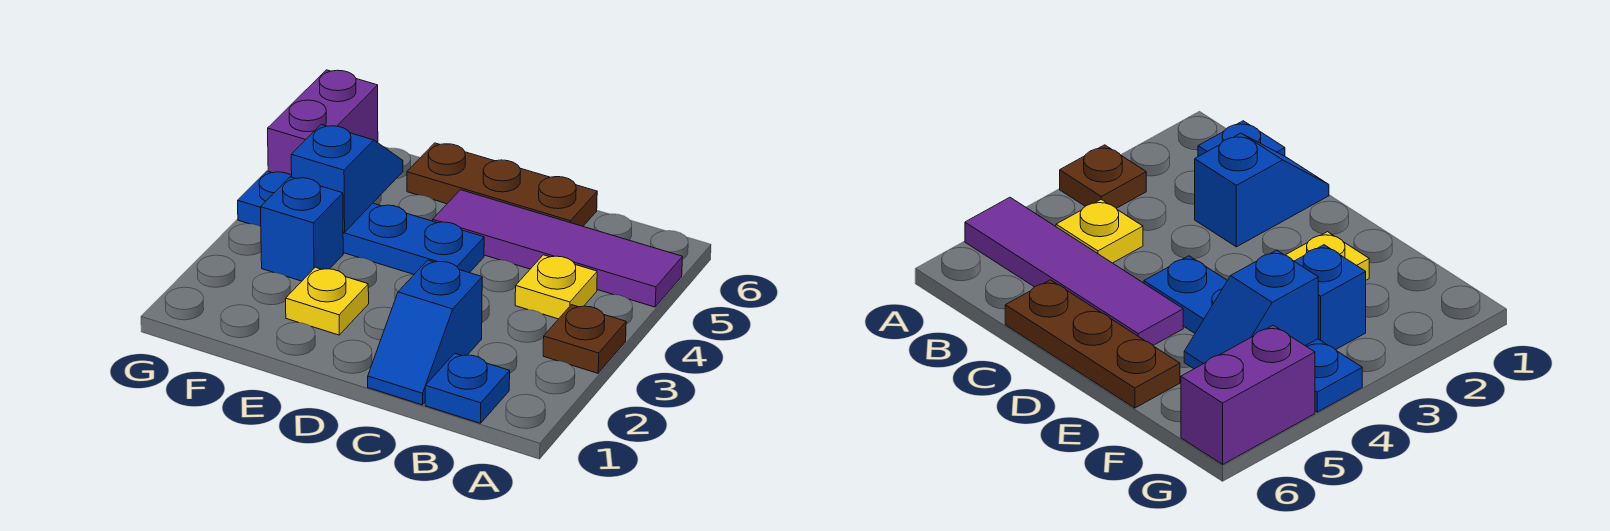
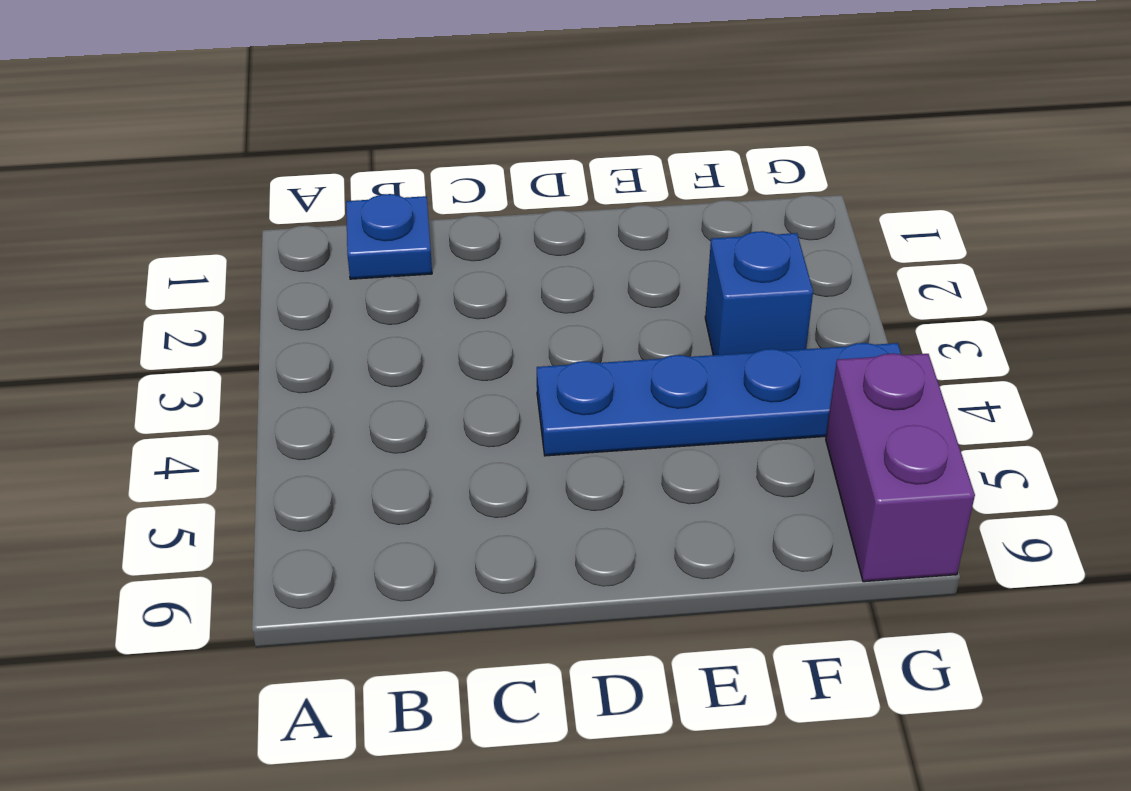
none -> brown 1x1 plate [543,305,626,373]
none -> purple 1x4 tile [433,190,682,307]

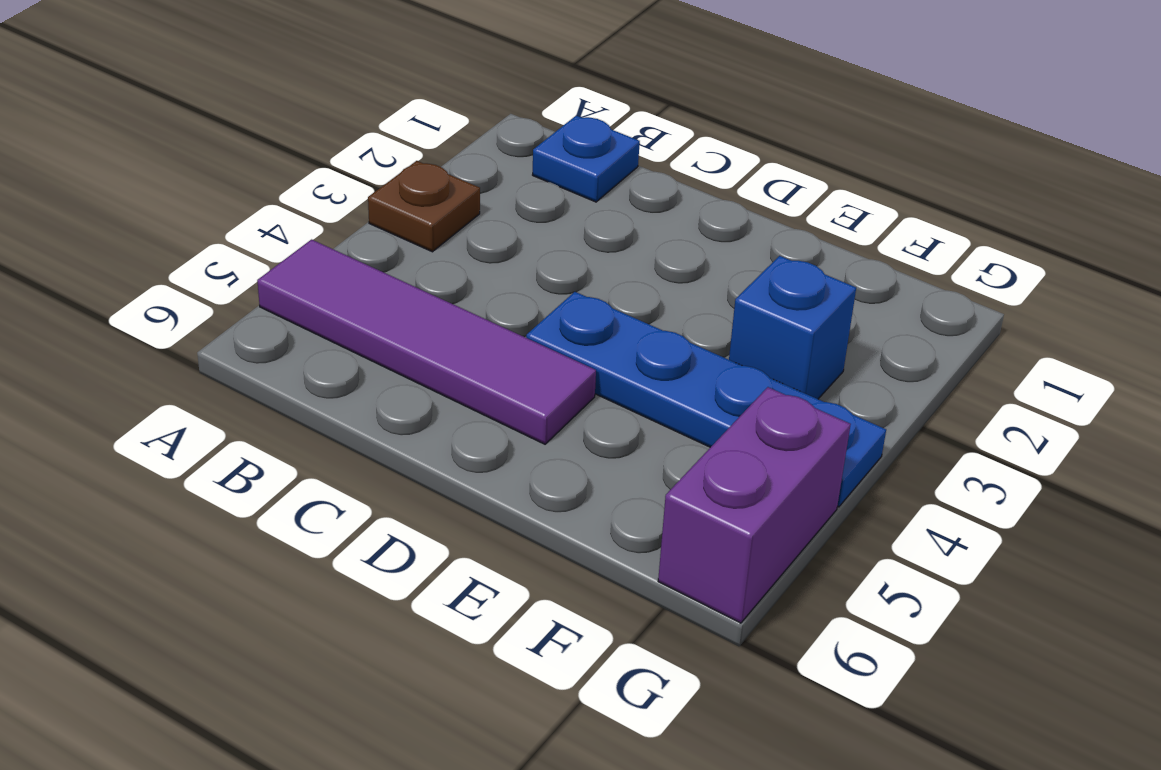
none -> yellow 1x1 plate [515,255,597,319]
none -> blue 1x2 slope [368,260,482,405]

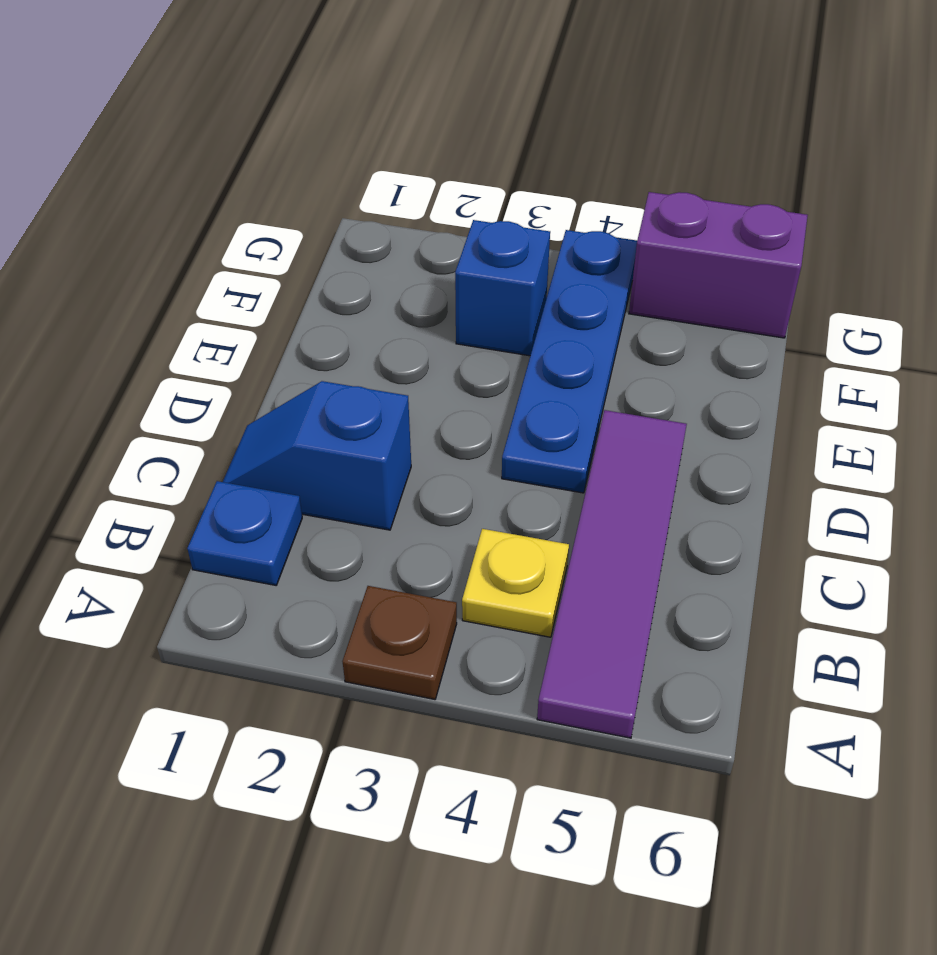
none -> brown 1x3 plate [407,143,597,226]
none -> yellow 1x1 plate [286,267,369,335]

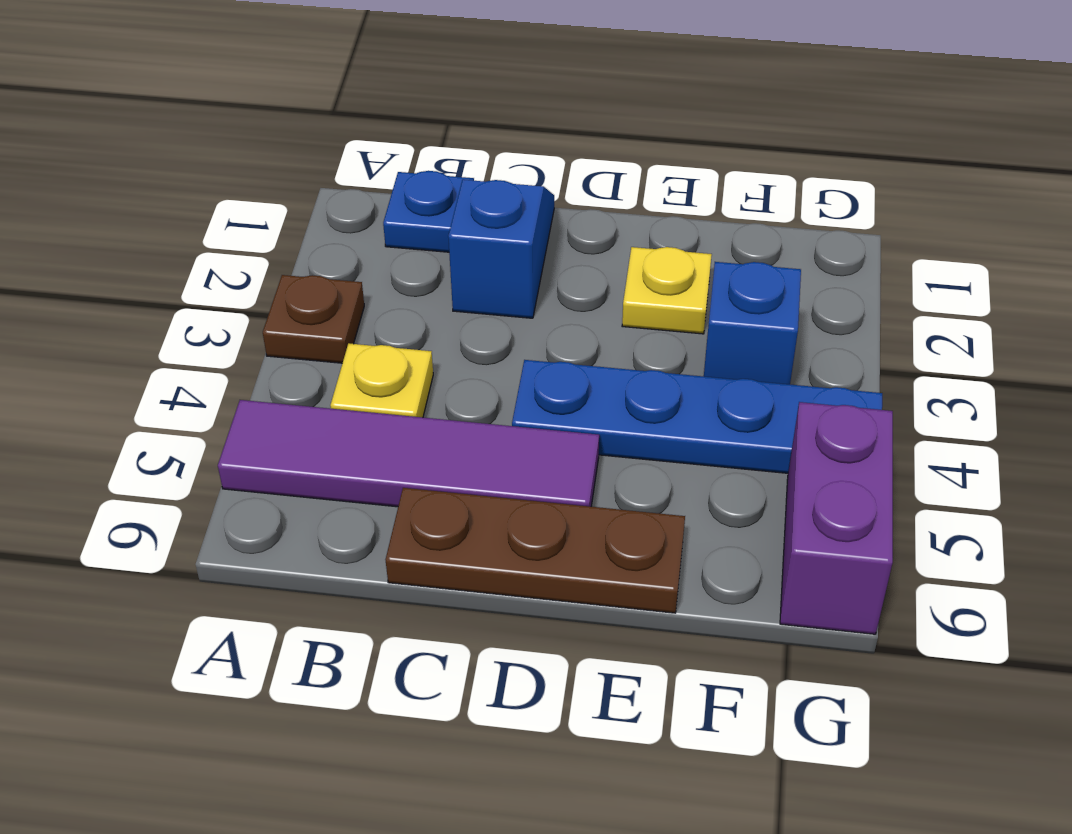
none -> blue 1x2 slope [291,124,403,232]

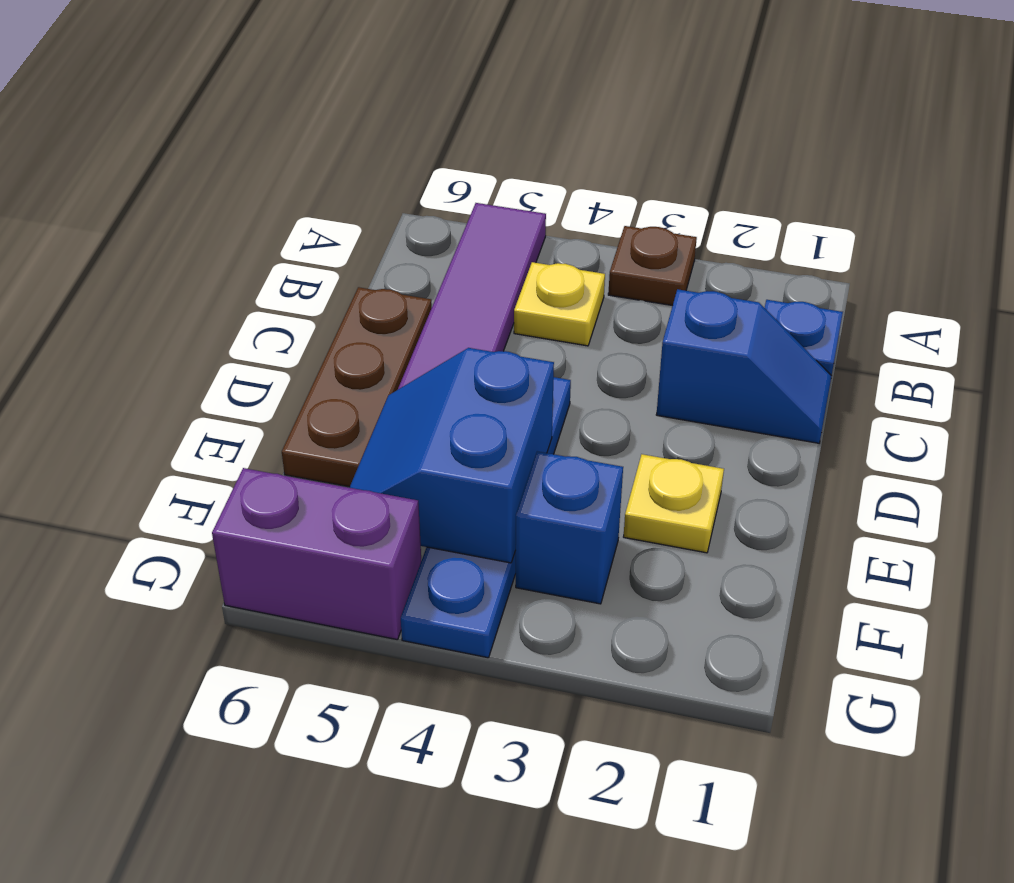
blue 2x2 slope [349,348,554,563] -> blue 1x2 slope [291,124,403,232]

